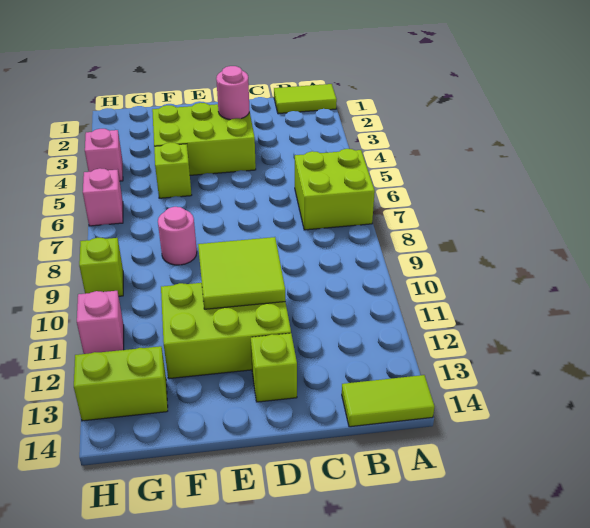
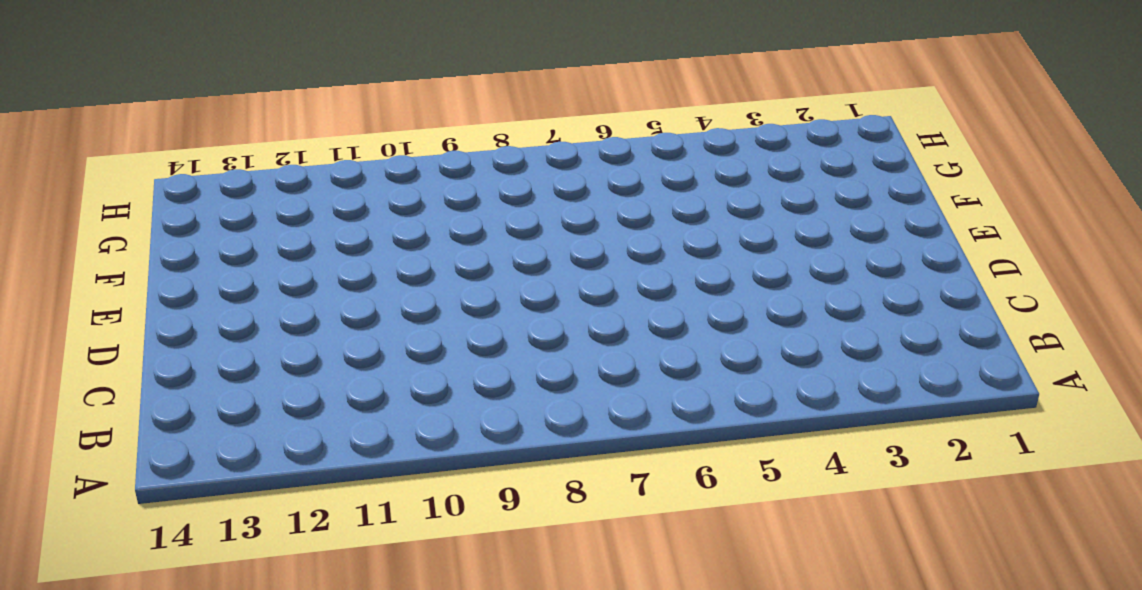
none -> lime 1x2 tile [274,84,337,114]
none -> lime 2x2 brick [295,149,375,230]
none -> lime 1x2 tile [342,375,435,427]

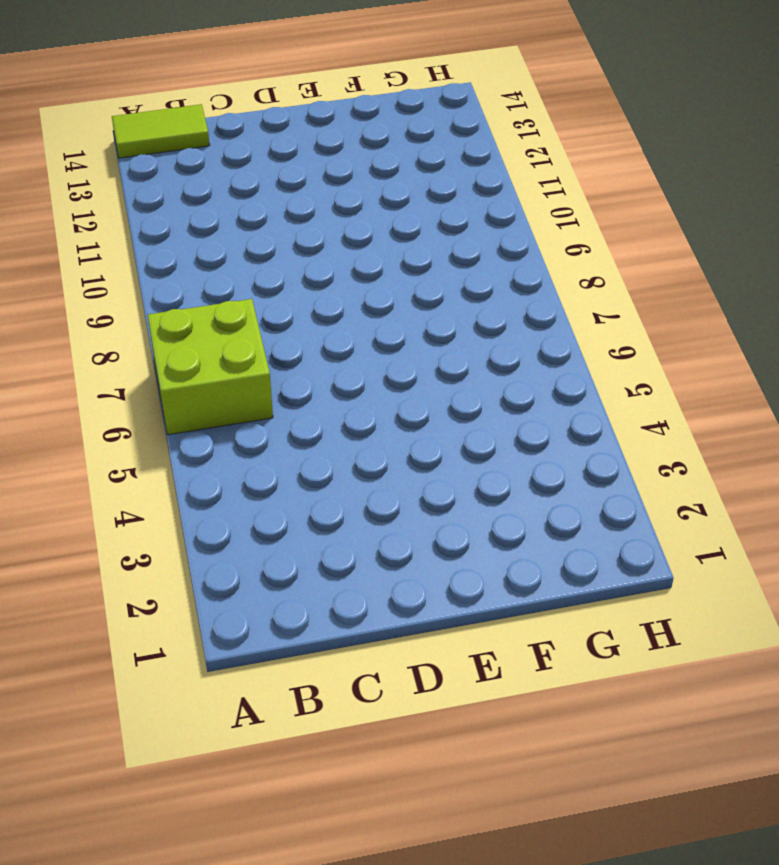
none -> lime 1x2 tile [274,84,337,114]
none -> lime 2x3 brick [152,103,256,175]
none -> lime 2x3 brick [161,283,291,379]

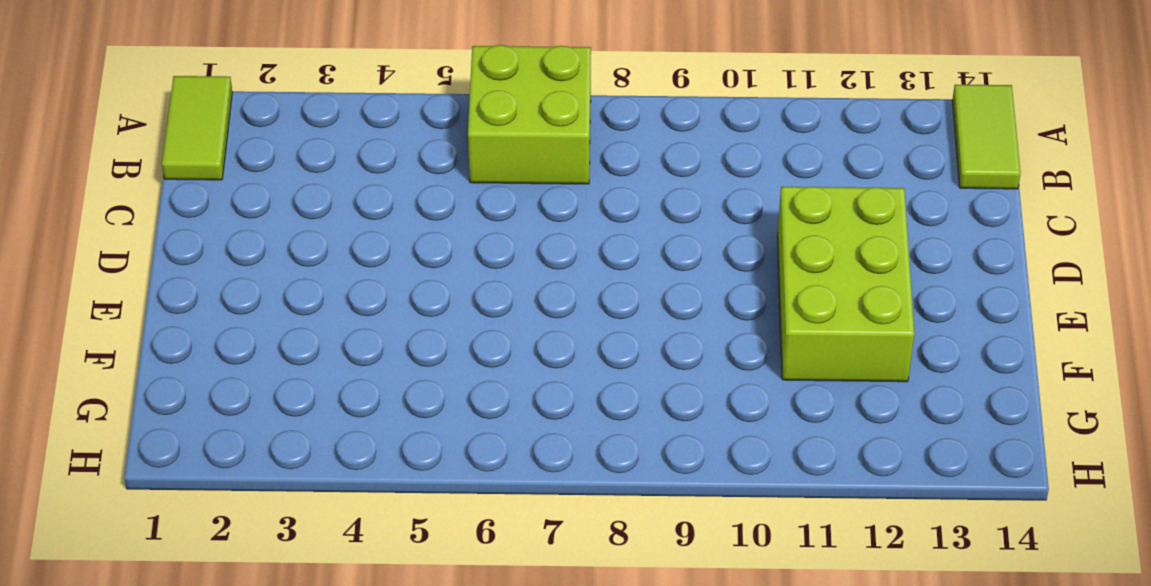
none -> lime 2x3 brick [152,103,256,175]
none -> lime 1x1 brick [251,333,297,402]
none -> lime 1x1 brick [154,142,192,198]

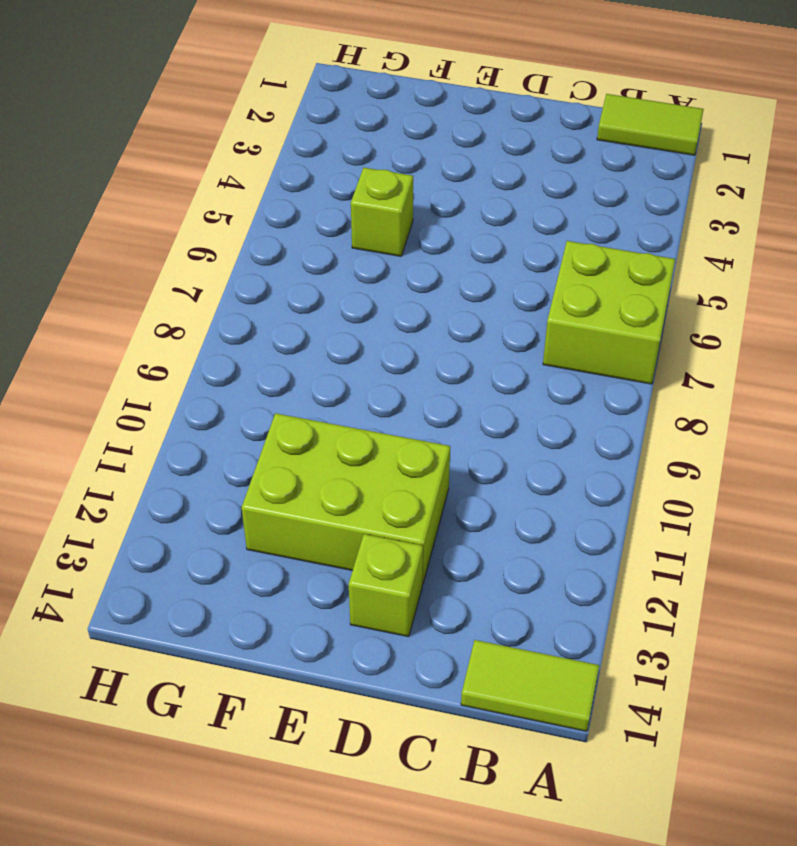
none -> lime 2x3 brick [152,103,256,175]
none -> pink 1x1 round brick [158,207,197,265]
none -> lime 1x2 brick [74,346,168,421]

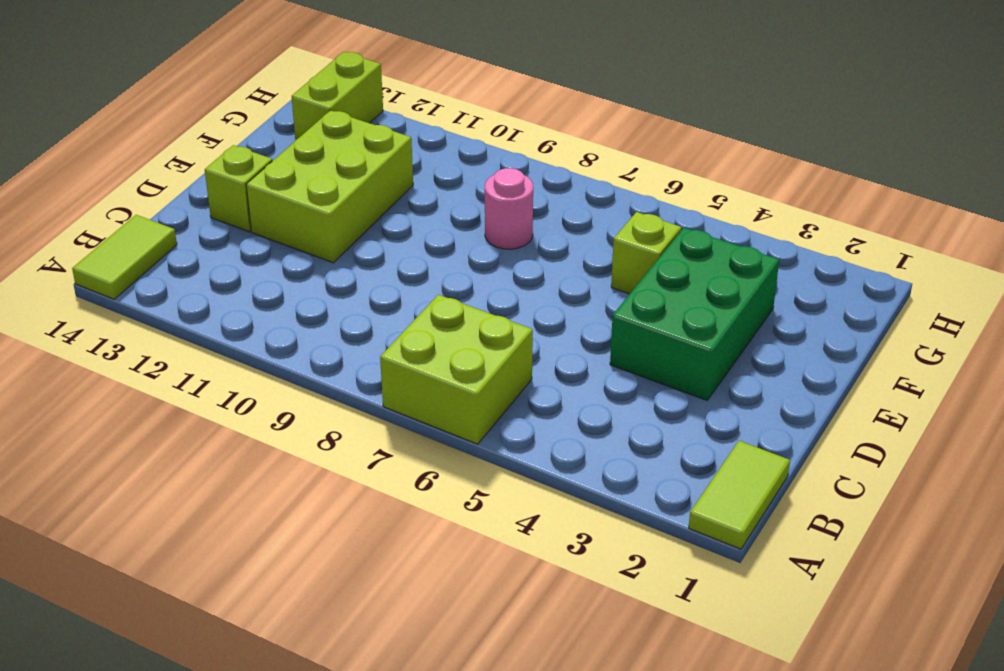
green 2x3 brick [610,228,779,400] -> lime 2x3 brick [152,103,256,175]
none -> pink 1x1 brick [85,129,123,181]
none -> pink 1x1 brick [83,168,123,226]
none -> lime 1x1 brick [79,238,123,296]

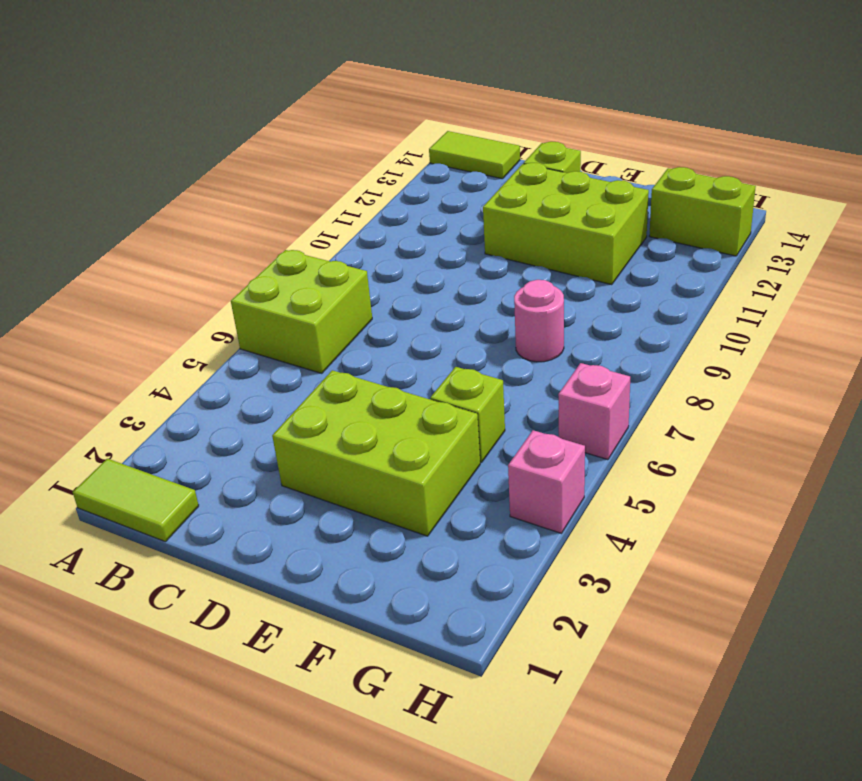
none -> lime 1x1 brick [79,238,123,296]
none -> pink 1x1 brick [77,291,124,354]
none -> pink 1x1 round brick [216,66,249,120]

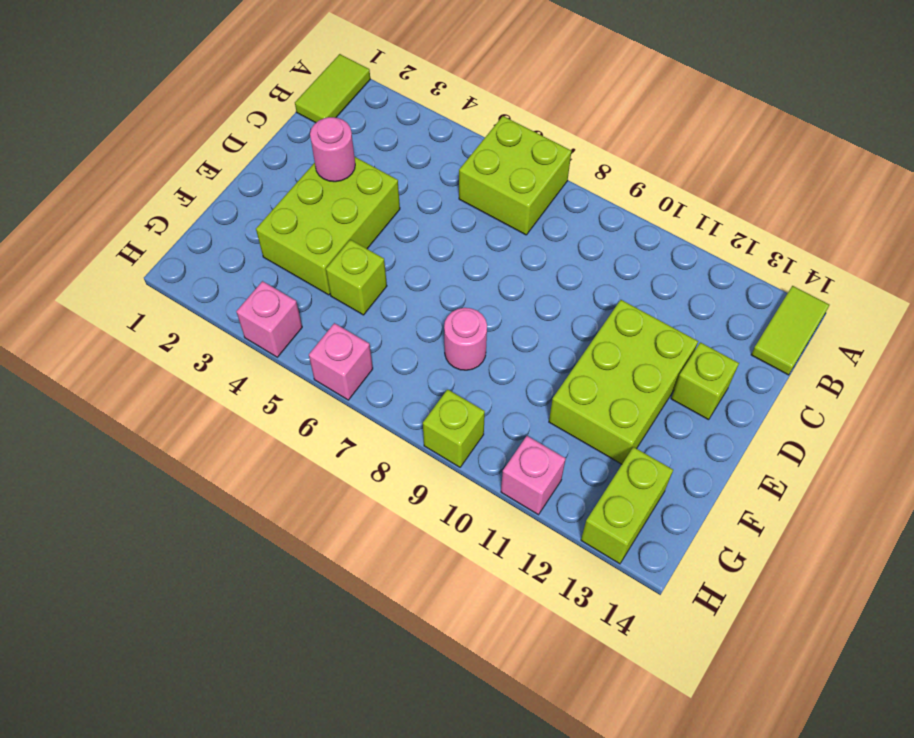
none -> lime 2x2 tile [198,237,286,309]

